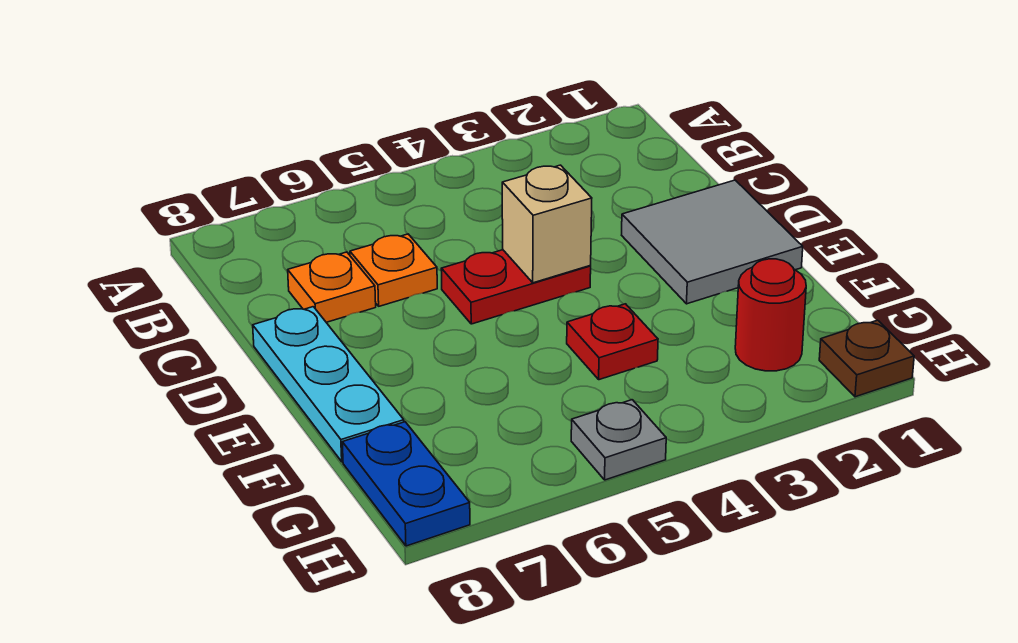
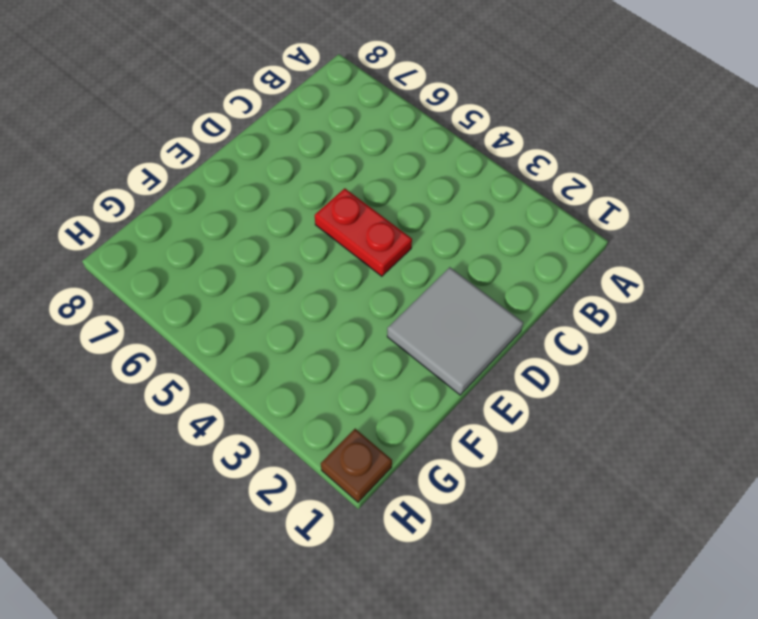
none -> orange 1x1 plate [350,234,437,306]
none -> orange 1x1 plate [288,252,376,322]

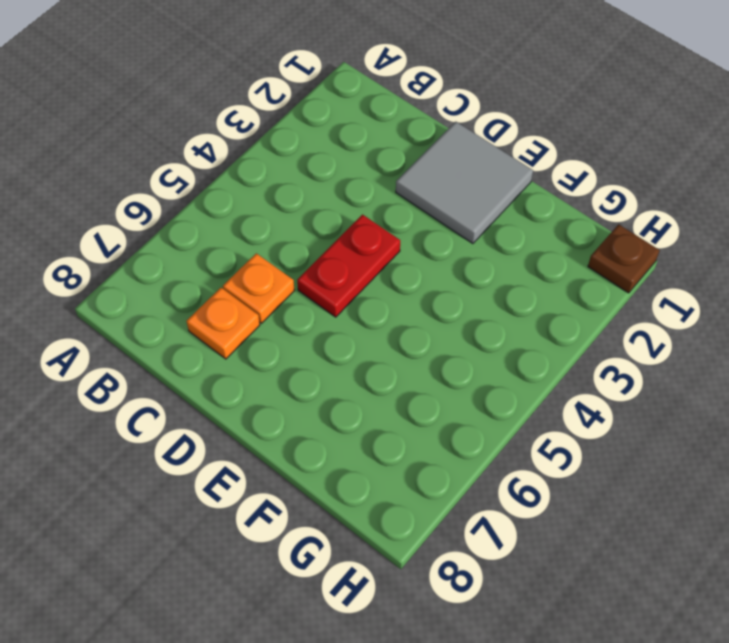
none -> cyan 1x3 plate [253,307,404,462]
none -> red 1x1 plate [567,304,658,380]

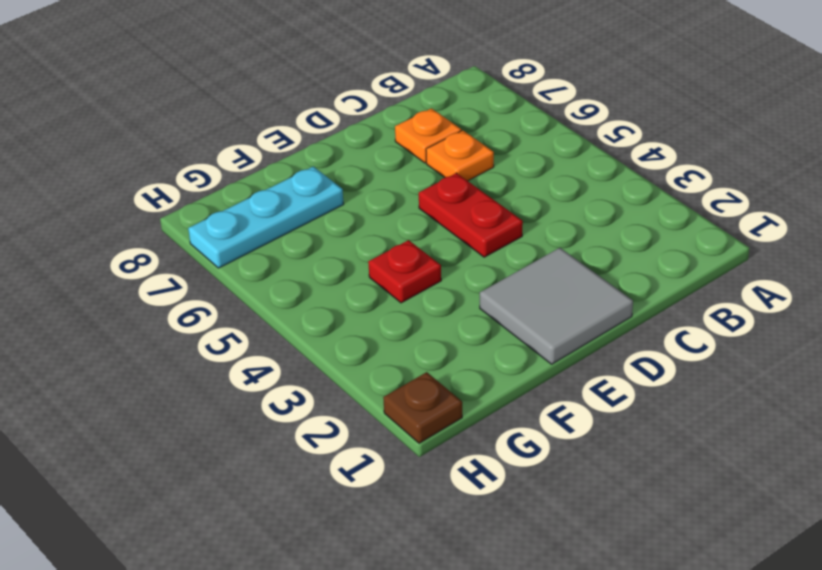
cyan 1x3 plate [188,166,344,268] -> cyan 1x3 plate moved to [253,307,404,462]
none -> red 1x1 round brick [735,259,806,371]
none -> blue 1x2 plate [342,422,470,546]

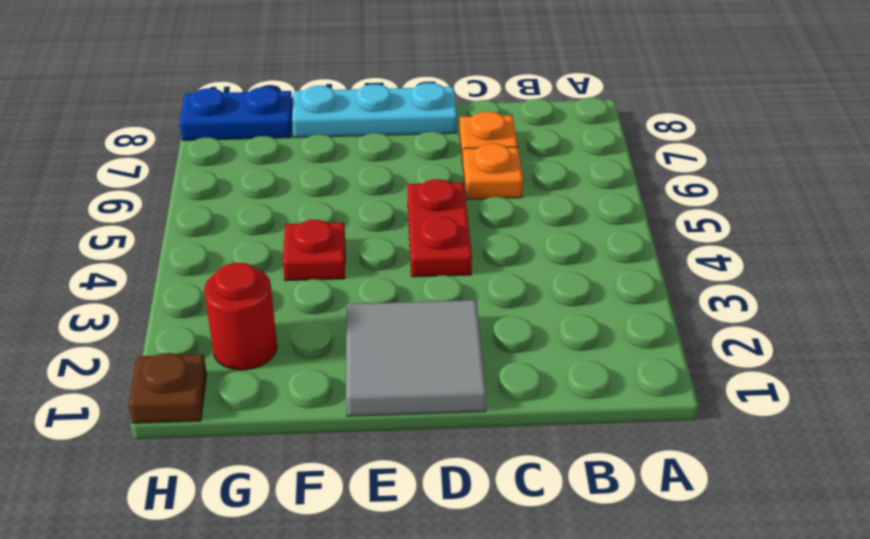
none -> grey 1x1 plate [571,400,666,480]
none -> tan 1x1 brick [502,165,592,283]

